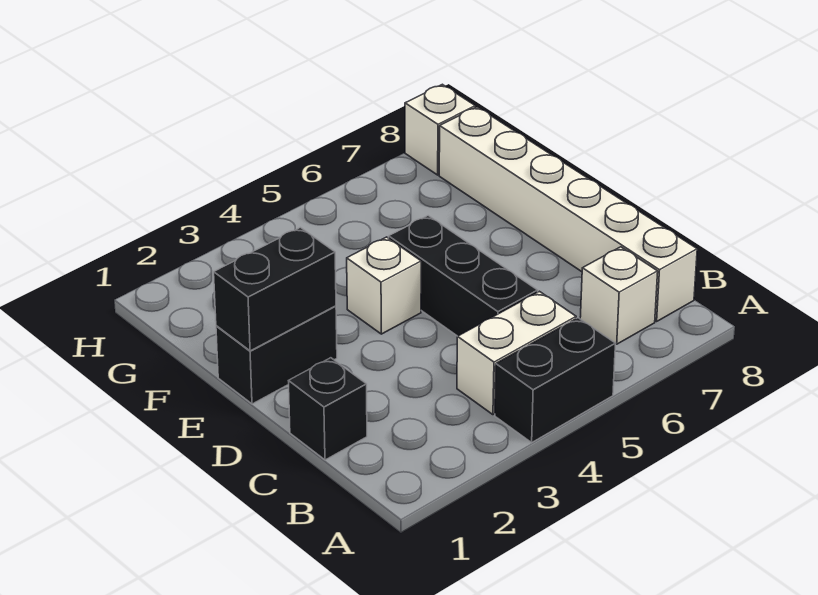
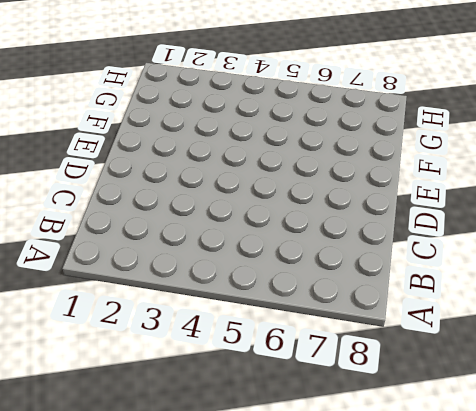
none -> black 1x2 brick [495,318,616,442]
none -> white 1x2 brick [457,291,576,415]

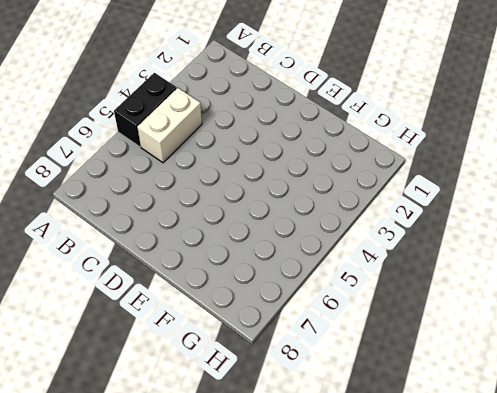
none -> white 1x1 brick [580,247,658,344]
none -> white 1x6 brick [439,107,697,322]

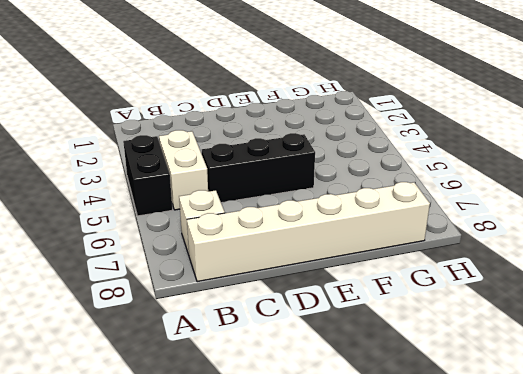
none -> black 1x1 brick [289,358,367,460]
none -> black 1x2 brick [216,306,337,404]

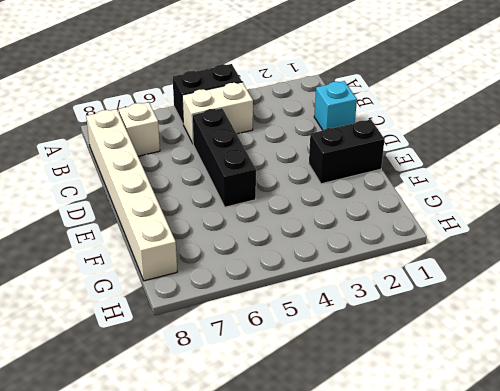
cyan 1x1 brick [314,81,357,130] -> black 1x1 brick [289,358,367,460]
none -> white 1x1 brick [347,237,421,334]
none -> white 1x1 brick [405,84,475,175]

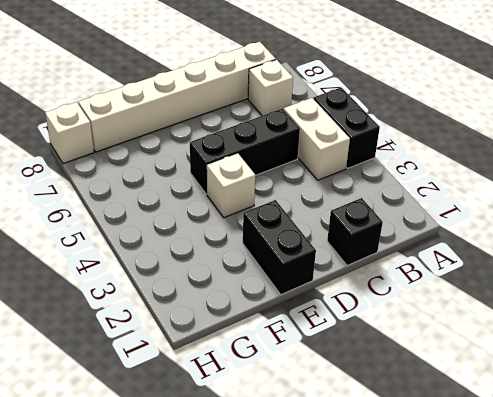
none -> black 1x2 brick [214,227,336,351]

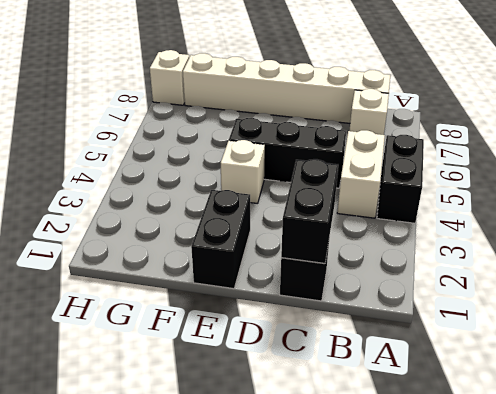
black 1x2 brick [281,159,338,263] -> black 1x2 brick moved to [214,227,336,351]

